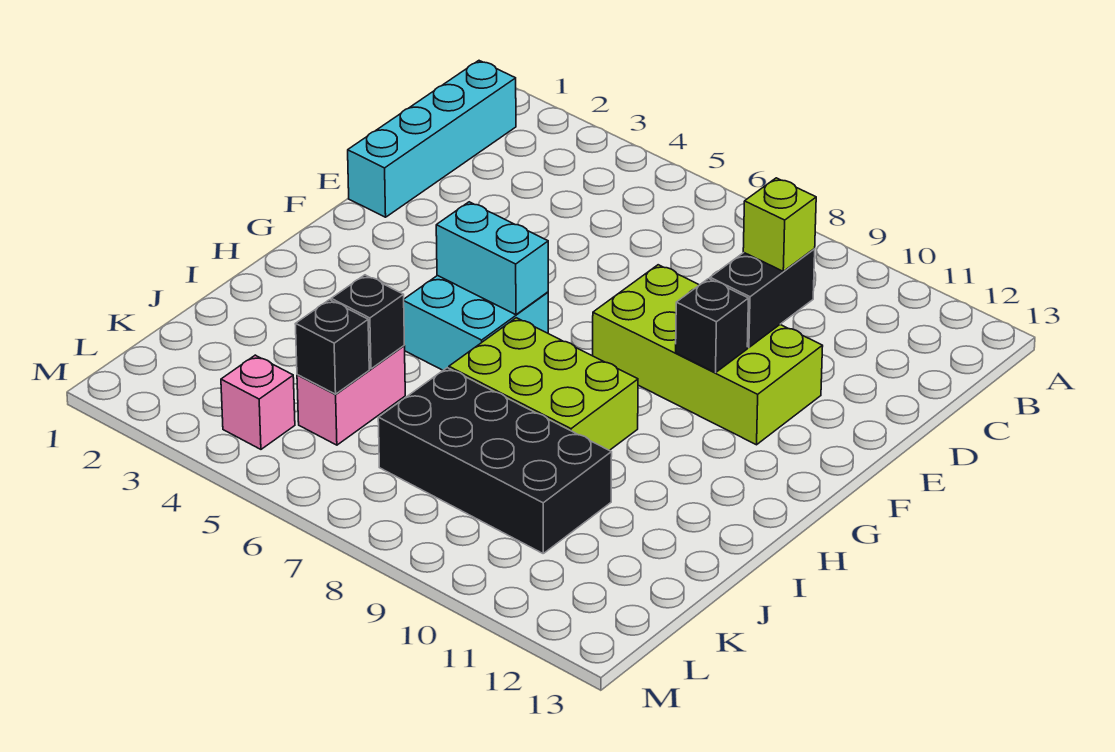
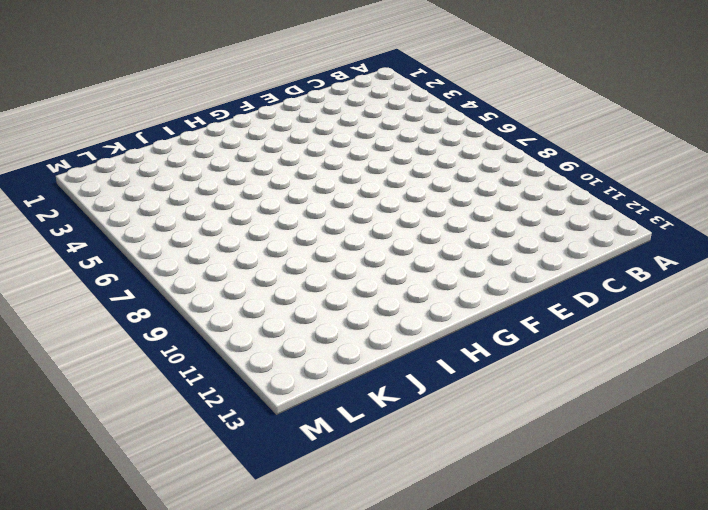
none -> cyan 1x4 brick [348,61,516,217]
none -> lime 2x4 brick [593,265,823,445]
none -> cyan 2x2 brick [404,275,548,370]

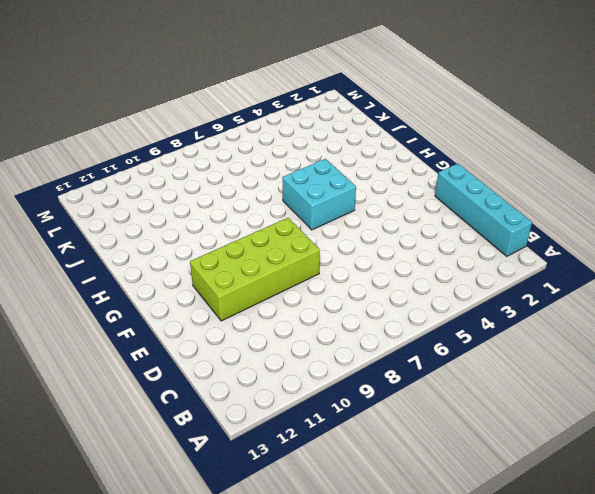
none -> lime 2x3 brick [449,318,638,450]
none -> pink 1x2 brick [297,346,405,445]
none -> black 2x4 brick [378,368,612,553]

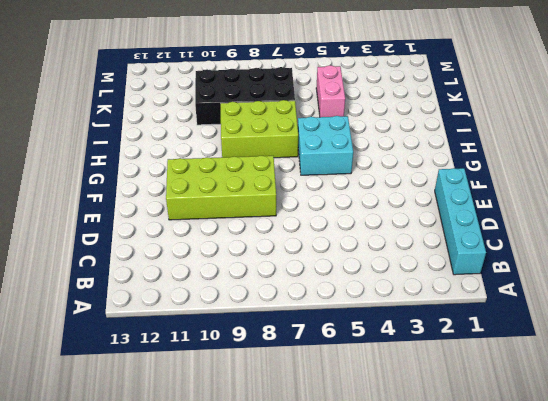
none -> pink 1x1 brick [221,355,295,449]
none -> black 1x2 brick [710,249,815,348]
none -> black 1x1 brick [676,279,748,373]

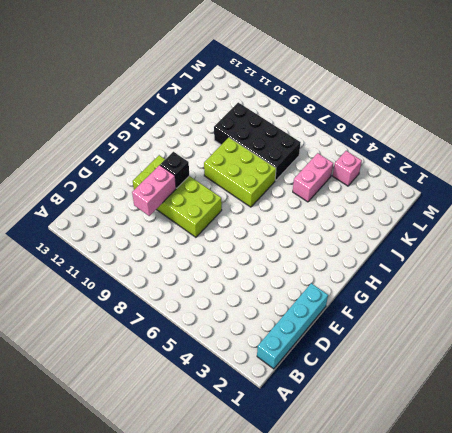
pink 1x2 brick [132,165,176,216] -> black 1x2 brick [710,249,815,348]
none -> cyan 2x2 brick [404,275,548,370]
none -> cyan 1x2 brick [436,202,548,315]
none -> black 1x1 brick [331,275,404,369]

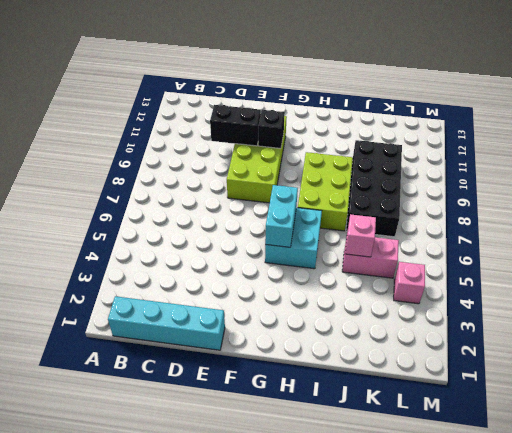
pink 1x1 brick [345,214,376,257] -> black 1x1 brick [331,275,404,369]
none -> black 1x1 brick [296,300,369,394]
none -> lime 1x1 brick [743,178,816,271]

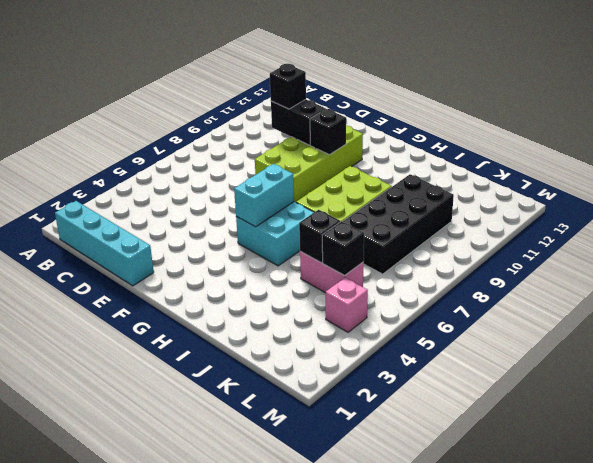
black 1x1 brick [270,64,306,109] -> lime 1x1 brick [743,178,816,271]

